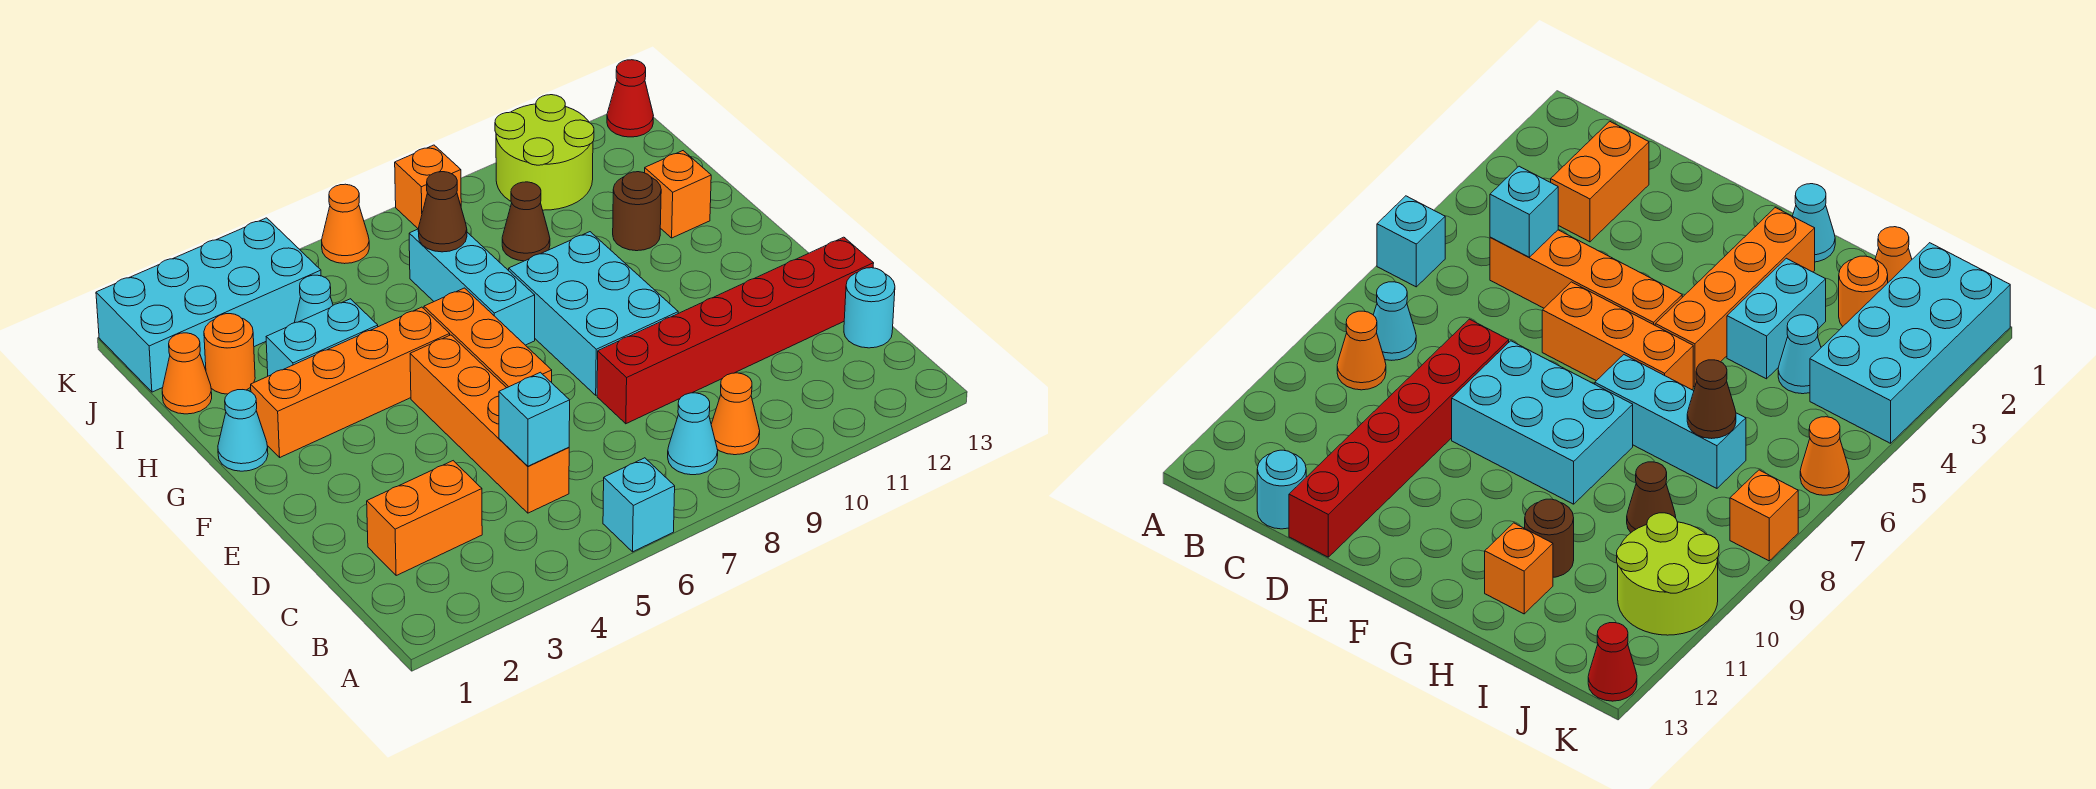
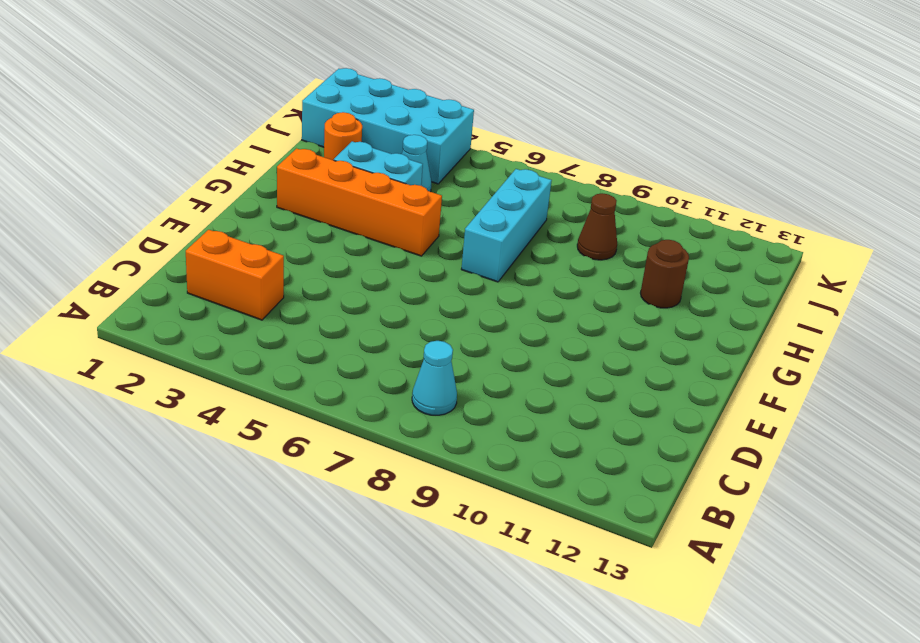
none -> cyan 1x1 brick [603,458,675,552]
none -> orange 1x1 cone [711,373,760,455]
none -> orange 1x4 brick [410,335,569,513]

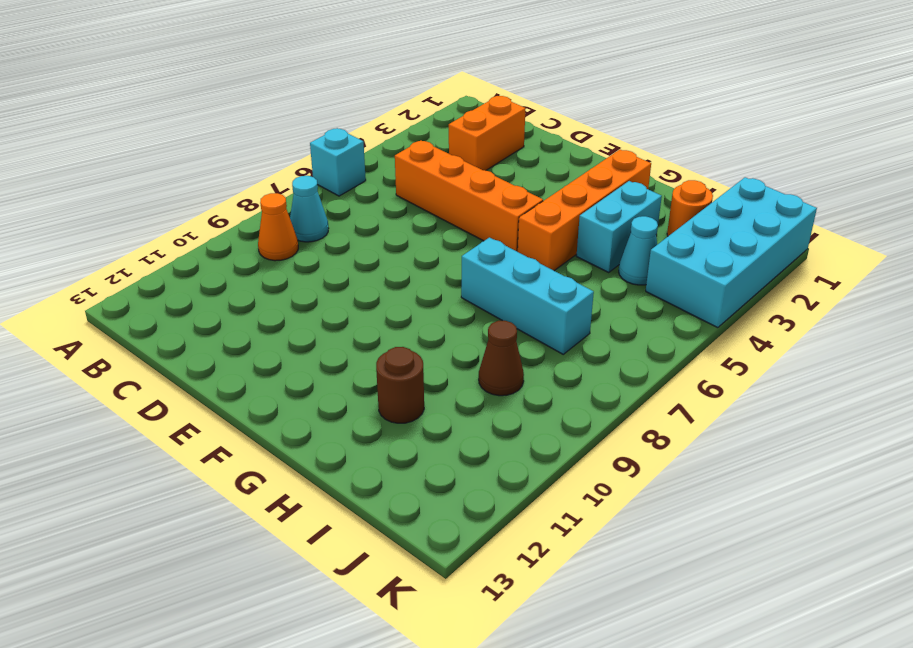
none -> cyan 1x1 round brick [844,268,895,348]
none -> red 1x6 brick [597,237,874,424]
none -> orange 1x3 brick [424,288,552,388]

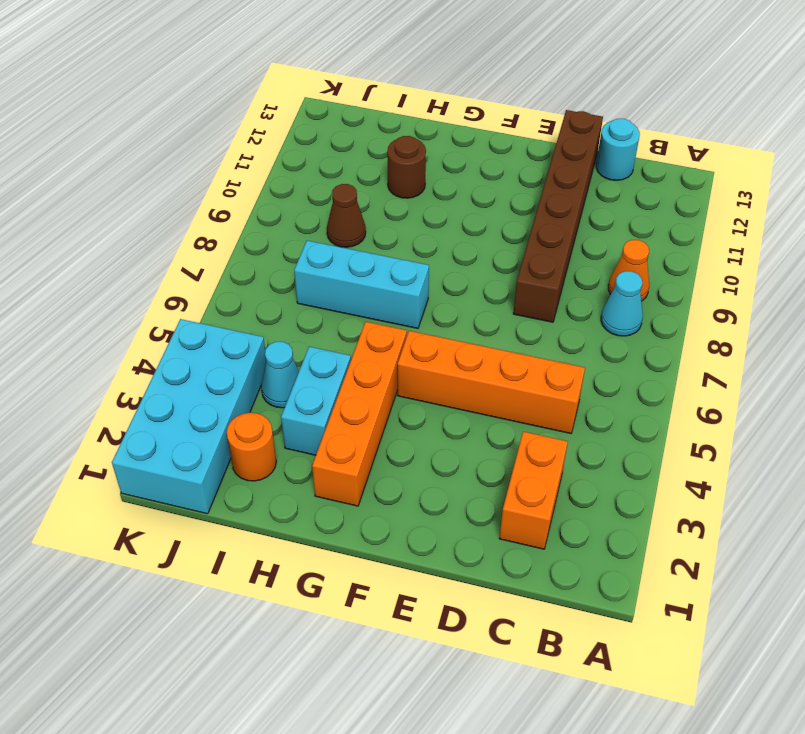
brown 1x6 brick [513,110,603,322] -> red 1x6 brick [597,237,874,424]
none -> cyan 1x1 brick [603,458,675,552]
none -> orange 1x3 brick [424,288,552,388]
none -> cyan 2x3 brick [509,232,678,395]

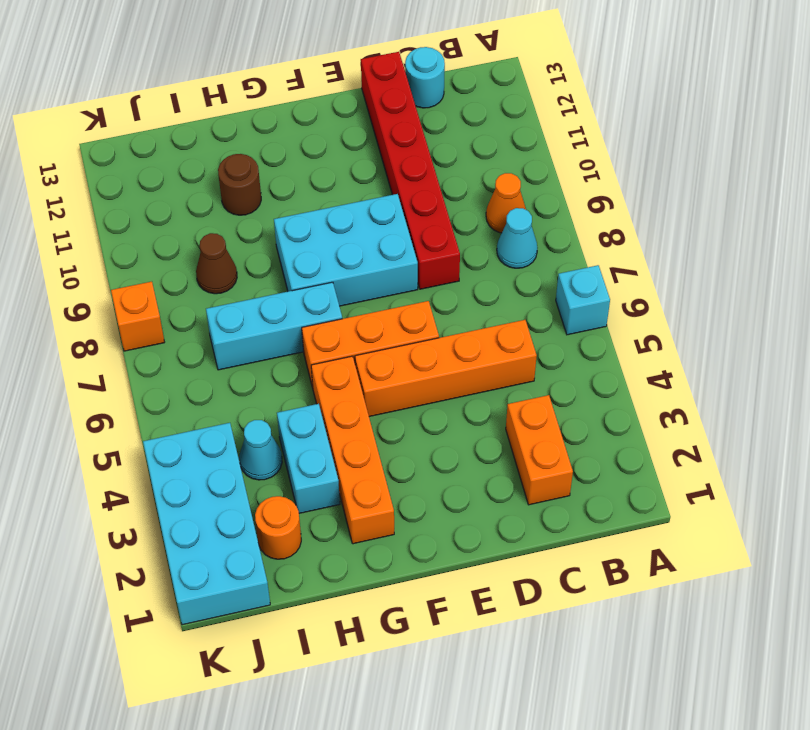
none -> cyan 1x1 cone [218,390,268,471]
none -> orange 1x1 brick [645,151,711,238]
none -> orange 1x1 cone [162,333,212,414]

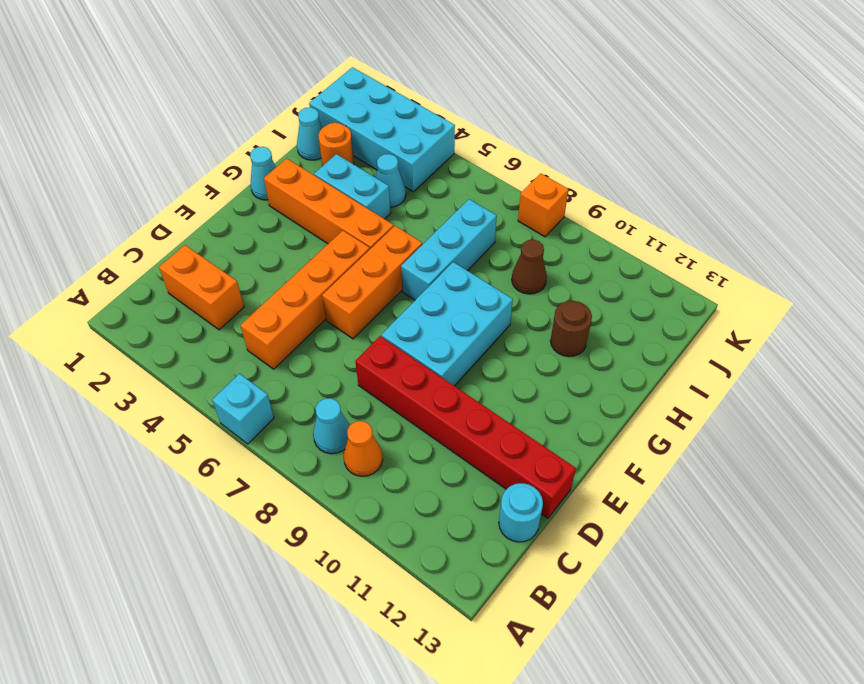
cyan 1x1 cone [297,107,322,160] -> orange 1x1 cone [162,333,212,414]
none -> orange 1x1 brick [645,151,711,238]
none -> lime 2x2 round brick [495,95,594,210]
none -> orange 1x1 cone [322,184,369,264]

